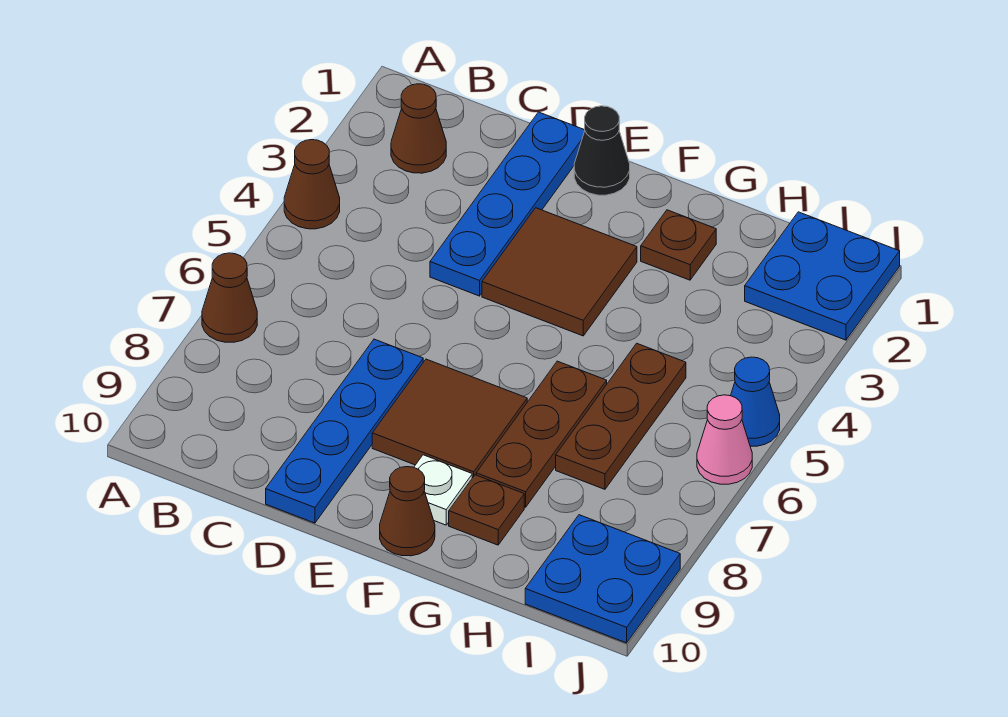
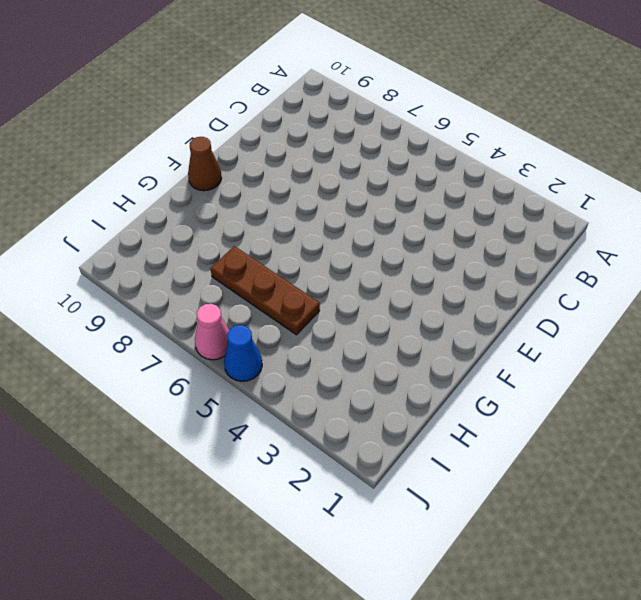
none -> brown 1x1 cone [284,140,340,229]
none -> brown 1x1 cone [202,253,257,342]
none -> brown 1x1 cone [391,84,446,173]

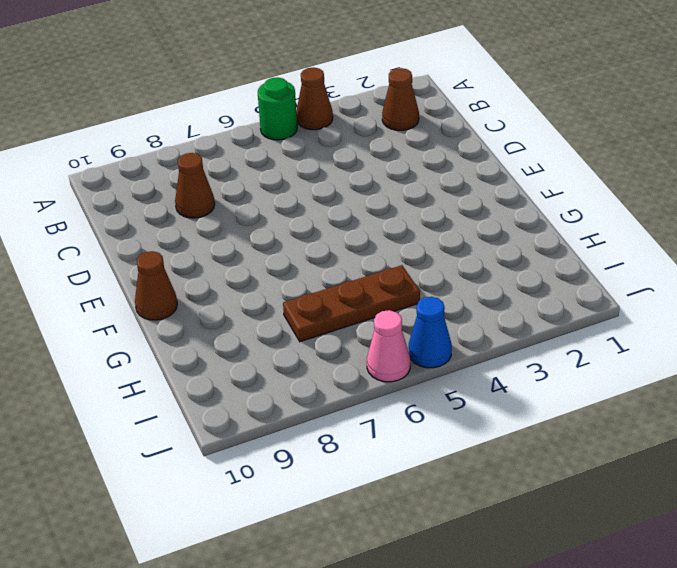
green 1x1 round brick [258,77,297,140] -> none
brown 1x1 cone [175,153,215,218] -> brown 1x1 cone moved to [202,253,257,342]
none -> blue 1x4 plate [430,112,585,296]
none -> blue 1x4 plate [266,339,423,523]
none -> black 1x1 cone [574,106,630,195]

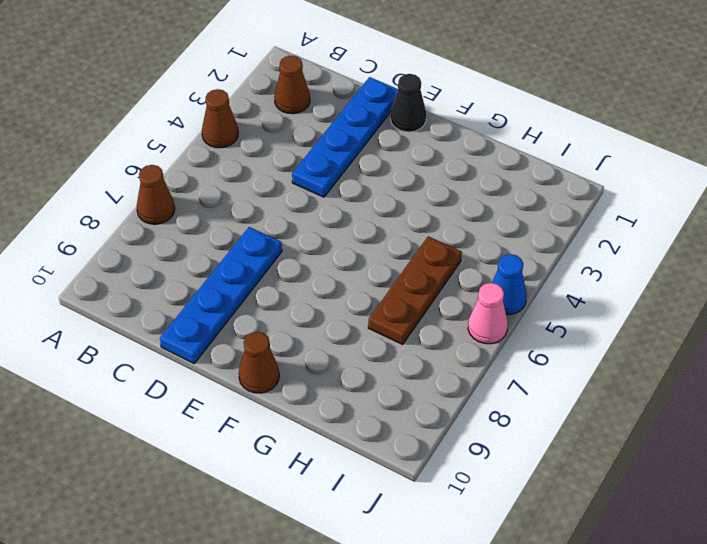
none -> brown 2x2 tile [482,208,637,336]
none -> brown 2x2 tile [372,359,527,478]
none -> white 1x1 plate [414,455,472,525]

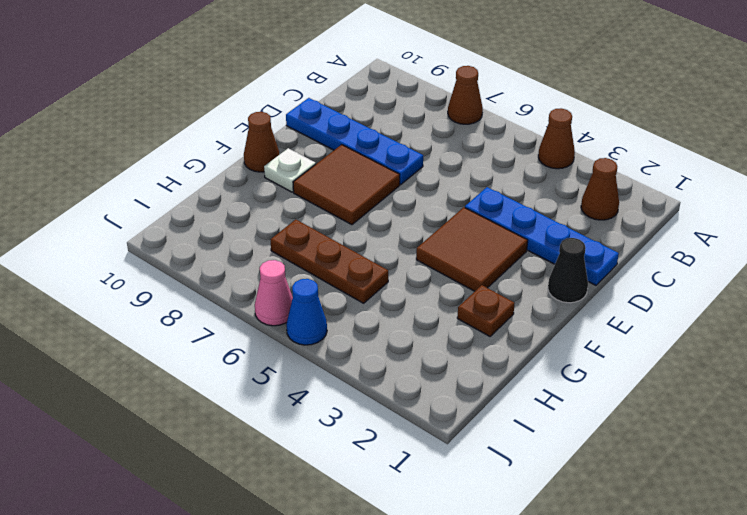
none -> brown 1x3 plate [476,361,607,507]
none -> brown 1x1 plate [449,475,524,545]
none -> blue 2x2 plate [745,212,900,340]

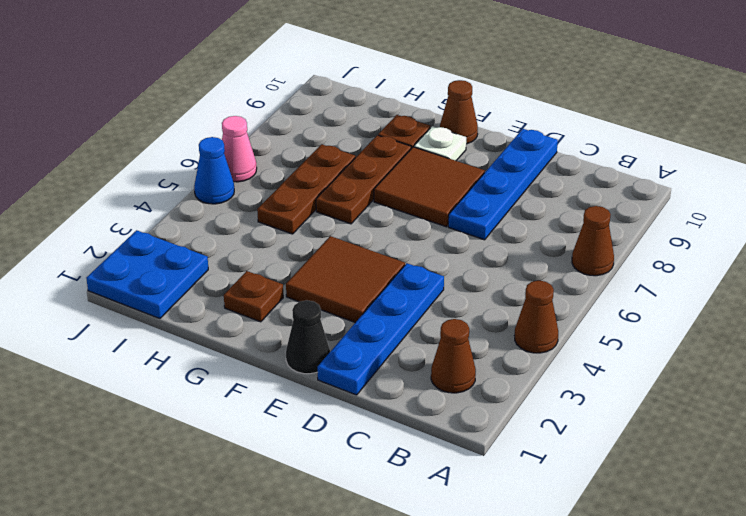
none -> blue 2x2 plate [525,515,680,643]

